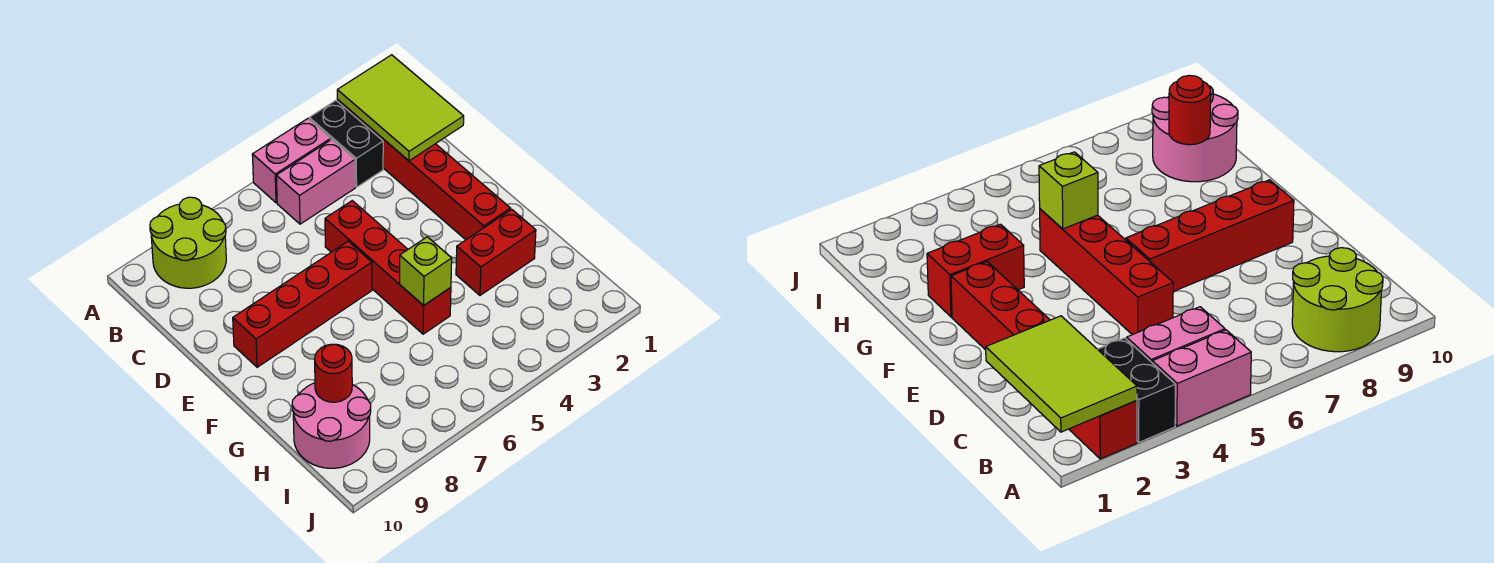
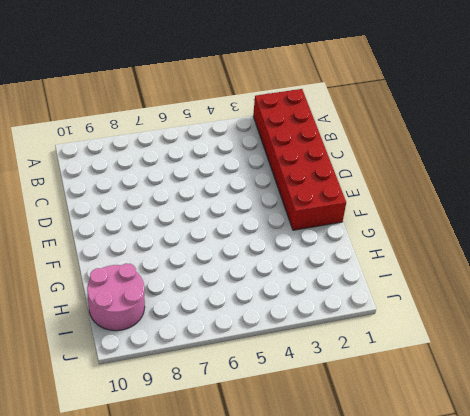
red 2x6 brick [253,89,346,230] -> red 1x6 brick [337,99,510,240]
none -> black 1x2 brick [309,101,383,187]
none -> pink 1x2 brick [252,119,331,203]
none -> lime 2x2 round brick [150,197,226,288]

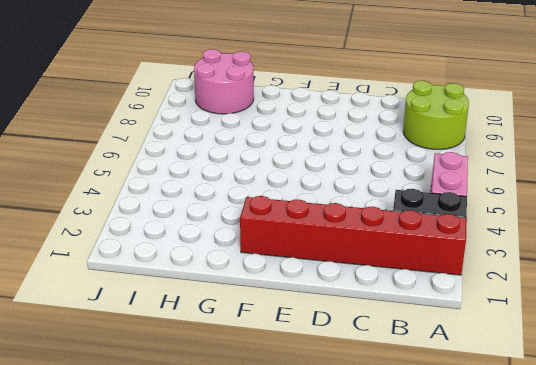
none -> pink 1x2 brick [276,140,355,224]
none -> red 1x4 brick [325,201,451,334]
none -> red 1x4 brick [233,241,372,367]

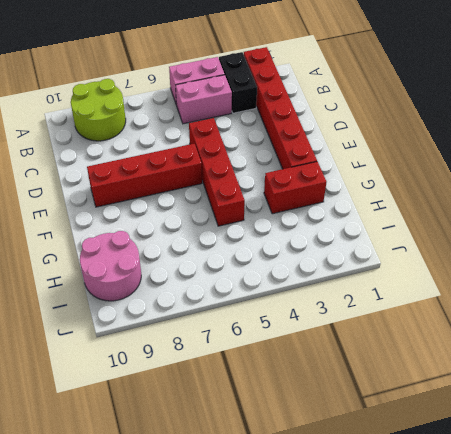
none -> lime 2x3 tile [337,55,464,161]
none -> lime 1x1 brick [400,237,452,306]
none -> red 1x1 round brick [315,344,352,402]

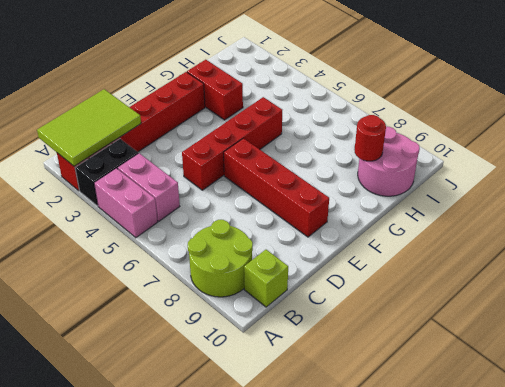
lime 1x1 brick [244,250,288,307] -> lime 1x1 brick moved to [400,237,452,306]

